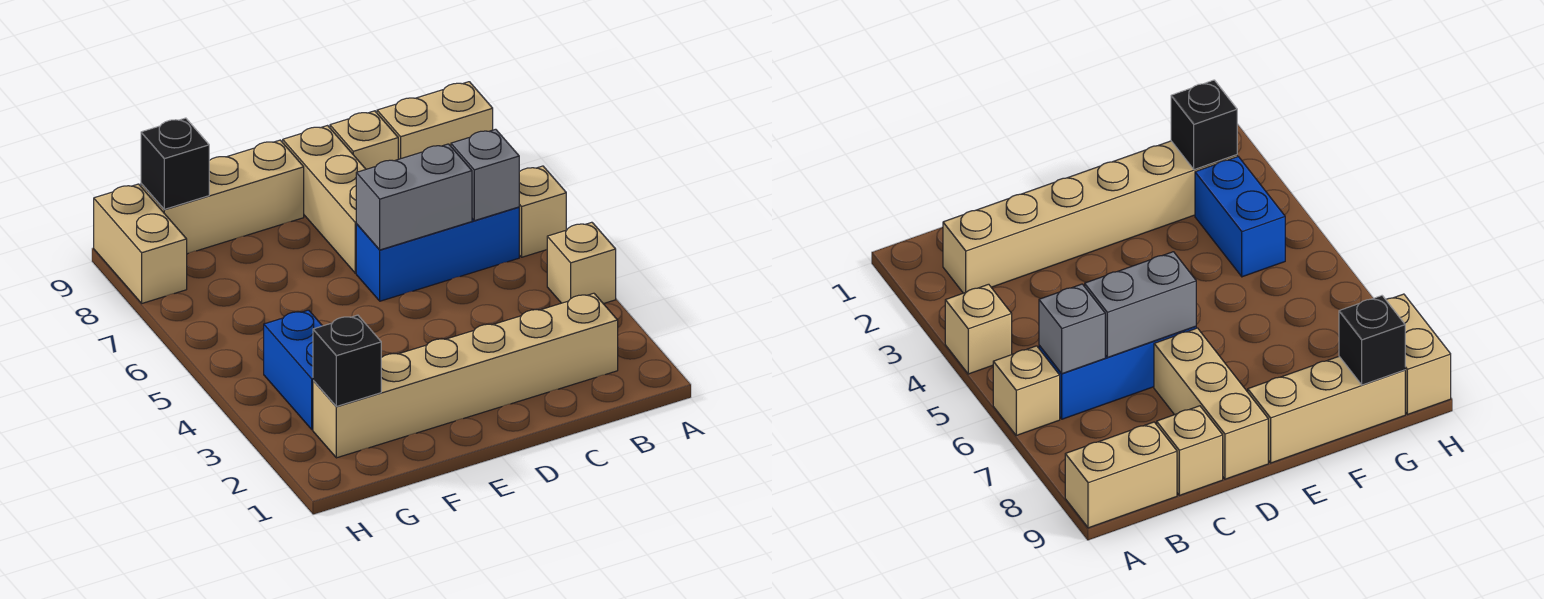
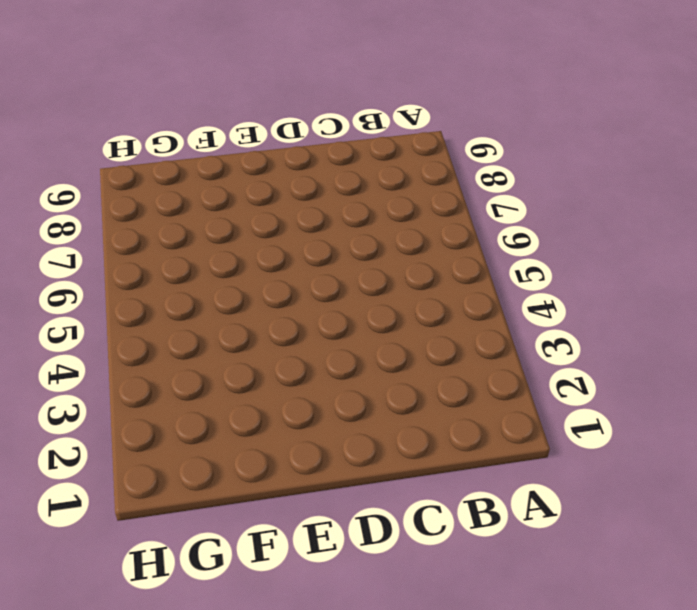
none -> tan 1x1 brick [547,222,616,304]
none -> tan 1x1 brick [519,166,566,257]
none -> tan 1x2 brick [377,82,493,159]

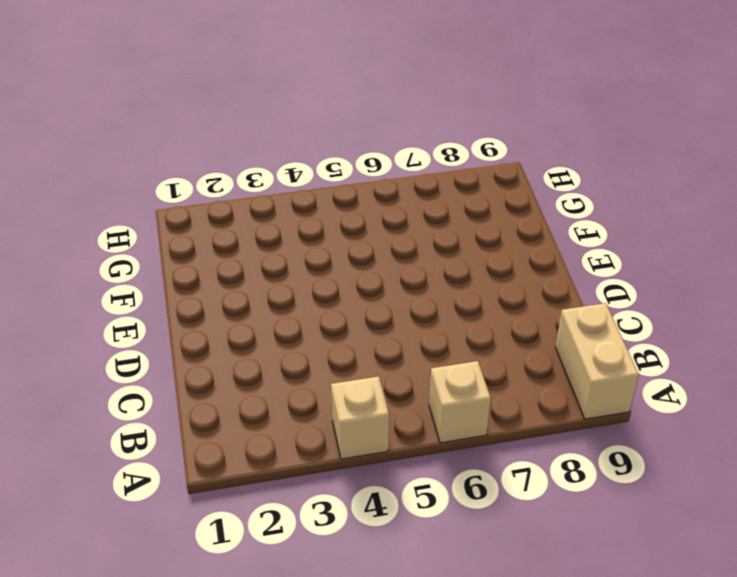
none -> tan 1x6 brick [313,293,618,458]
none -> blue 1x3 brick [356,207,519,301]
none -> tan 1x1 brick [330,111,398,169]

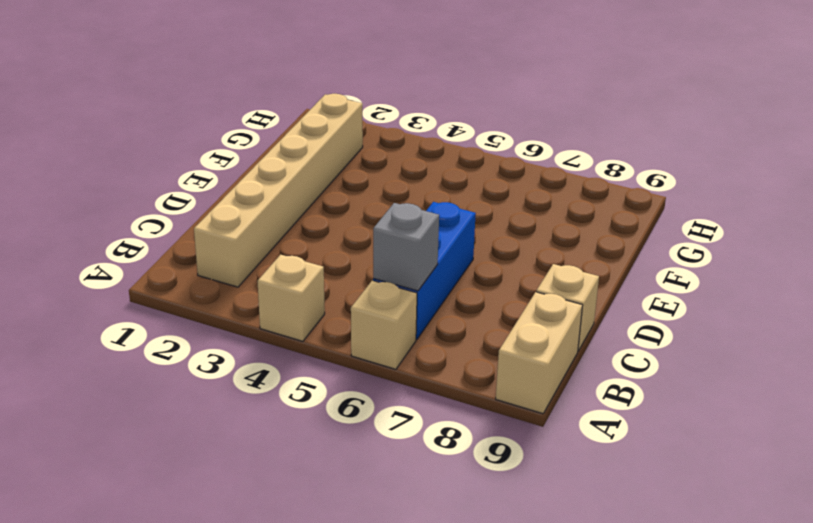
none -> tan 1x3 brick [283,126,366,273]
none -> tan 1x3 brick [141,140,304,254]
none -> blue 1x2 brick [264,310,322,430]

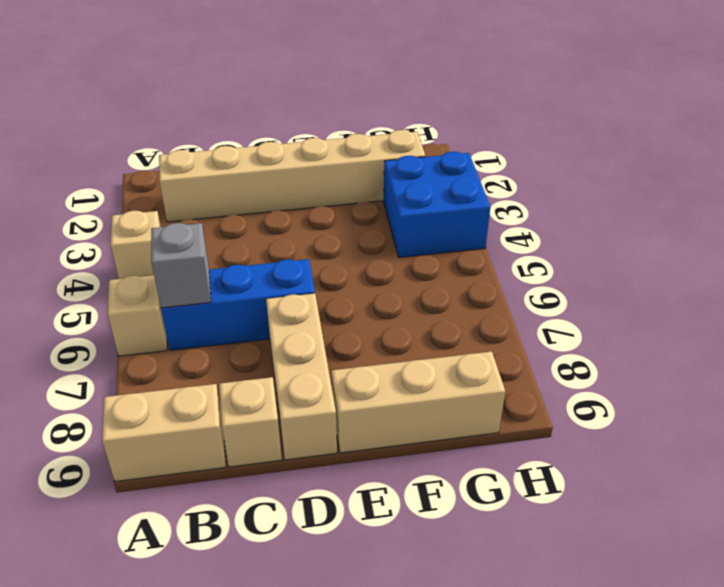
blue 2x2 brick [384,152,490,258] -> blue 1x2 brick [264,310,322,430]
none -> tan 1x2 brick [94,184,187,303]
none -> grey 1x2 brick [356,144,472,250]
none -> black 1x1 brick [313,315,381,406]

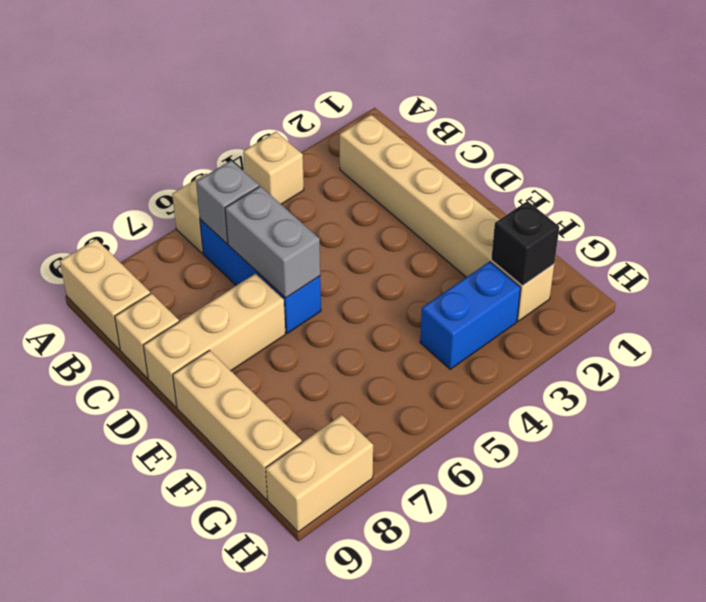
none -> black 1x1 brick [141,118,209,209]

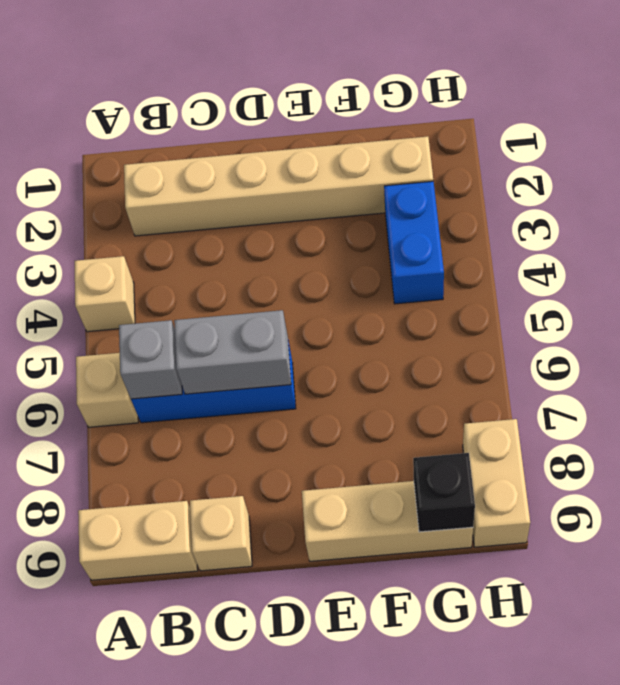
none -> tan 1x3 brick [283,126,366,273]
none -> black 1x1 brick [313,315,381,406]

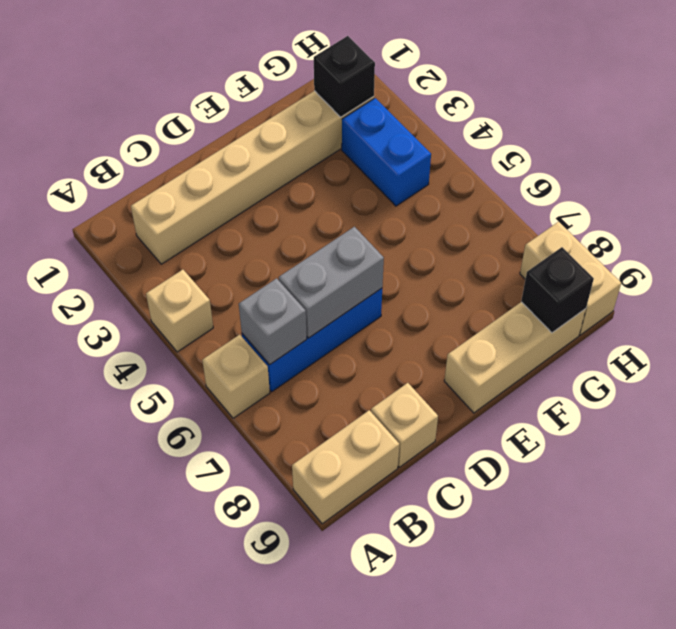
none -> tan 1x3 brick [283,126,366,273]

